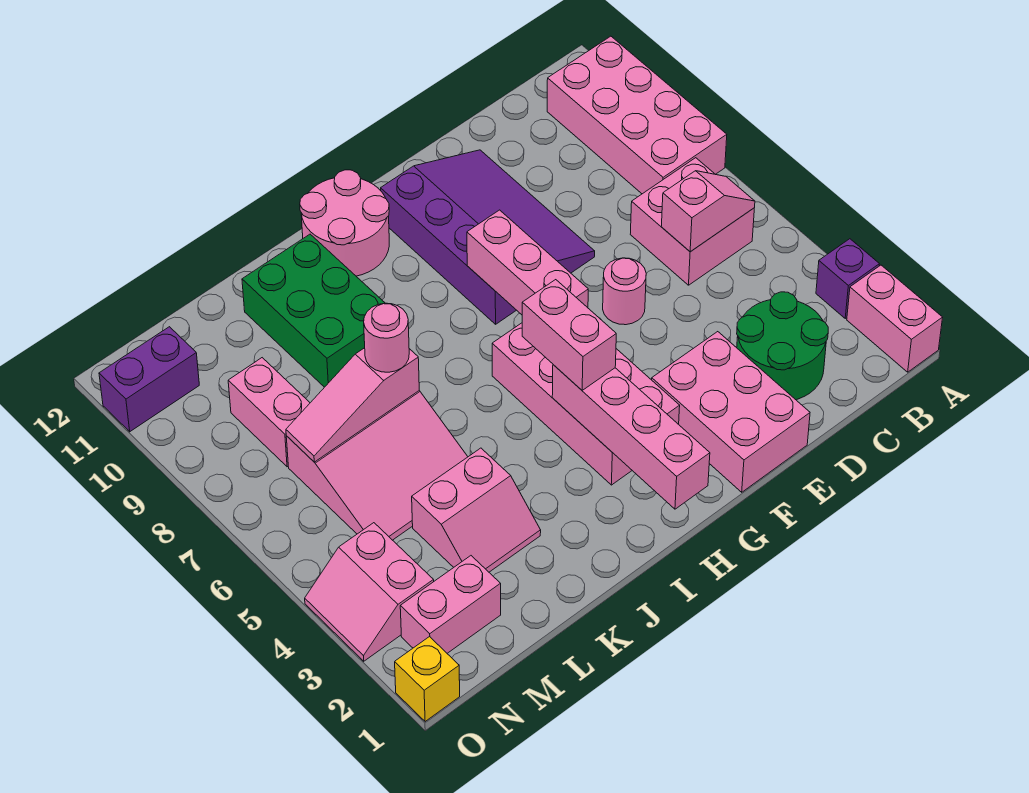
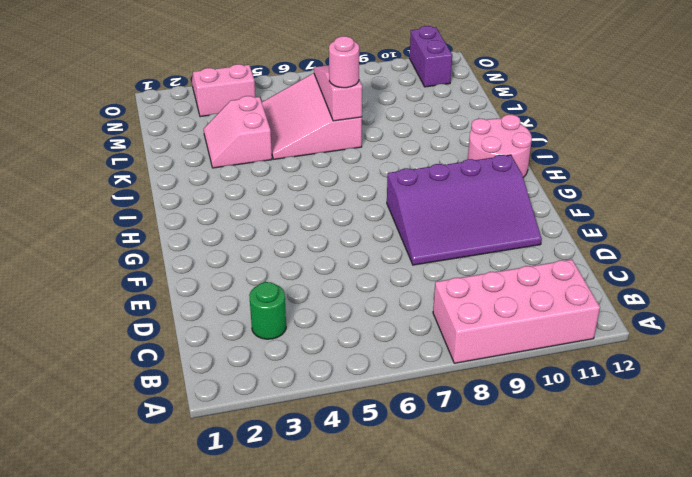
green 1x1 round brick [249,282,286,339] -> green 2x2 round brick [737,292,828,400]
none -> pink 1x2 brick [847,265,943,372]
none -> purple 1x1 brick [816,239,879,318]
none -> pink 2x2 brick [630,158,754,285]

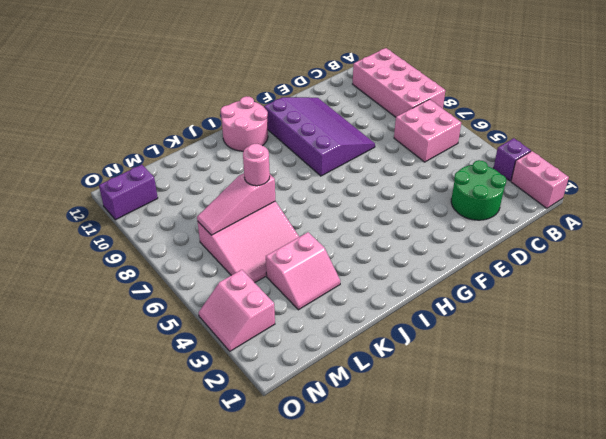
none -> pink 2x3 brick [652,332,810,492]
none -> pink 1x1 round brick [603,258,646,325]
none -> pink 2x4 brick [492,323,680,485]

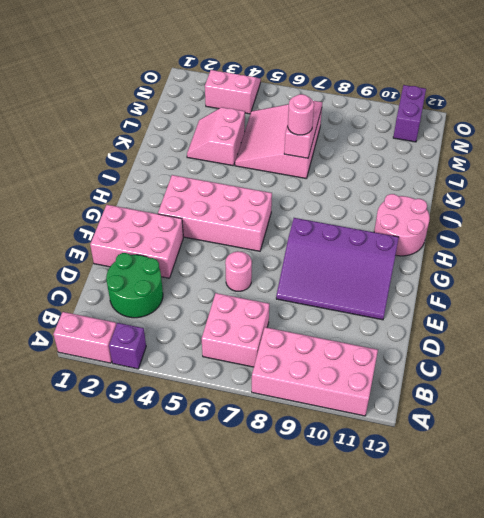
none -> green 2x3 brick [242,234,385,387]
none -> pink 1x2 brick [400,556,501,653]
none -> pink 1x2 brick [228,358,310,467]

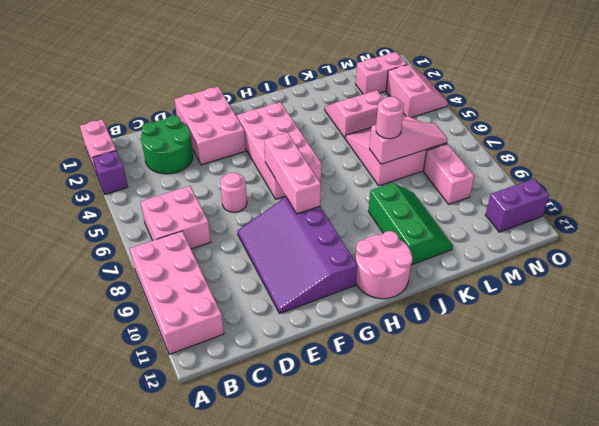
green 2x3 slope [368,183,453,265] -> green 2x3 brick [242,234,385,387]
none -> yellow 1x1 brick [395,637,460,722]
none -> pink 1x2 slope [661,171,755,252]
none -> pink 1x4 brick [552,365,710,509]

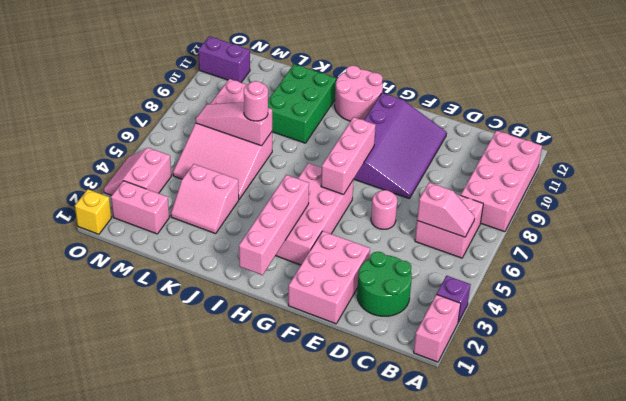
none -> pink 1x2 brick [522,280,616,390]

